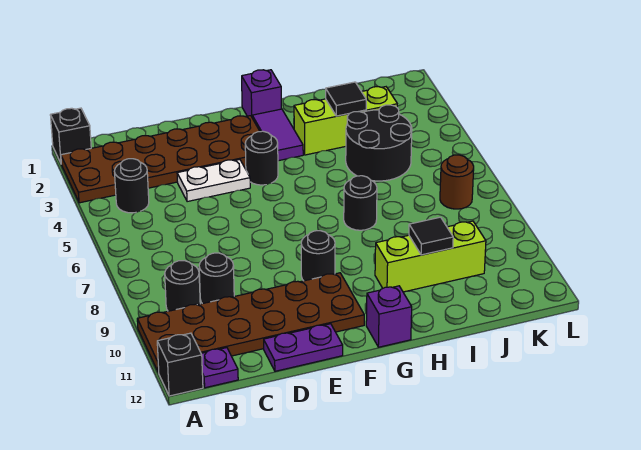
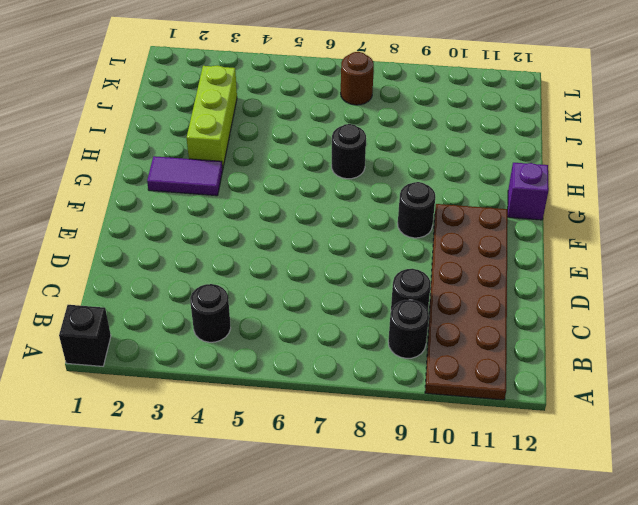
none -> brown 2x6 plate [61,116,260,203]
none -> black 1x1 brick [157,333,203,396]
none -> purple 1x1 plate [201,348,238,388]

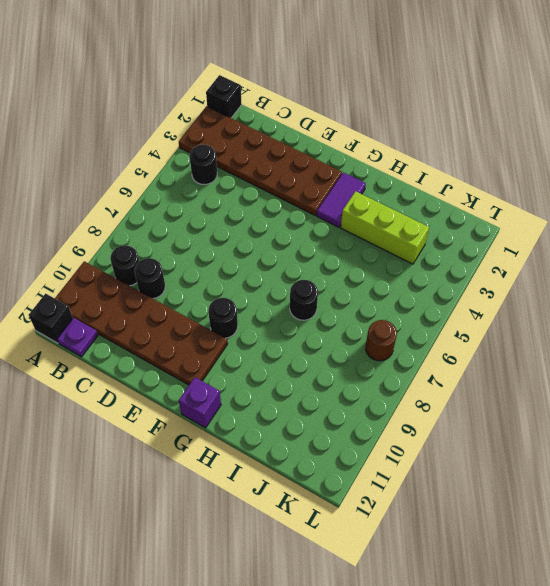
none -> white 1x2 plate [177,159,250,202]
none -> purple 1x2 plate [264,324,343,371]
none -> black 1x1 round brick [245,131,278,185]

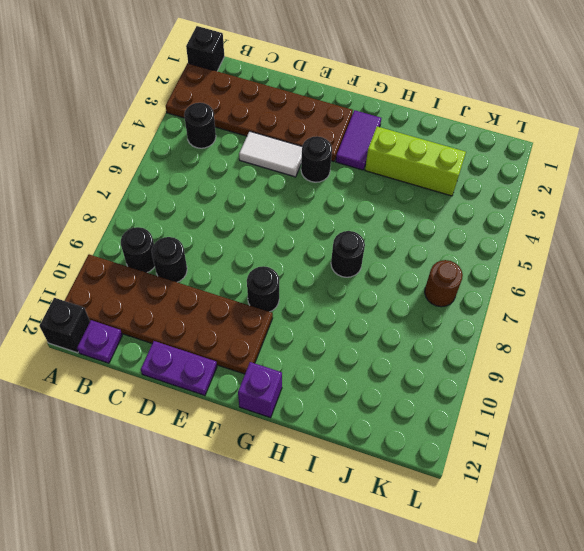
white 1x2 tile [239,131,302,177] -> white 1x2 plate [177,159,250,202]
none -> purple 1x1 brick [242,70,281,116]
none -> lime 1x3 brick [375,221,486,292]
none -> black 2x2 round brick [346,105,412,181]

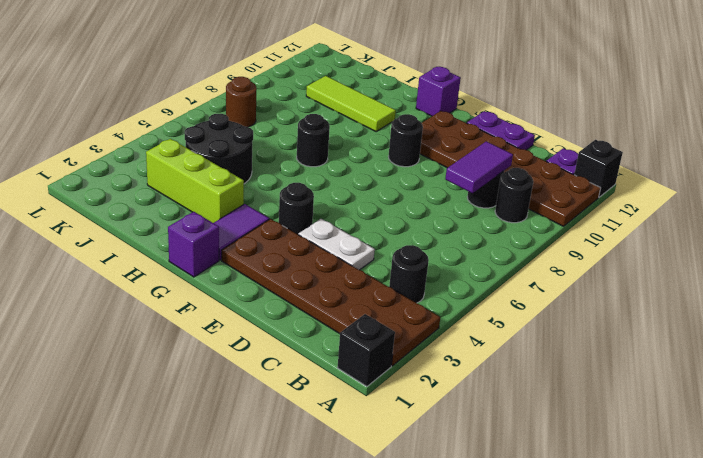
purple 1x2 tile [445,141,513,193] -> none
lime 1x3 tile [306,76,396,131] -> lime 1x3 brick [375,221,486,292]
none -> black 1x1 tile [326,82,366,116]
none -> black 1x1 tile [409,217,453,255]

